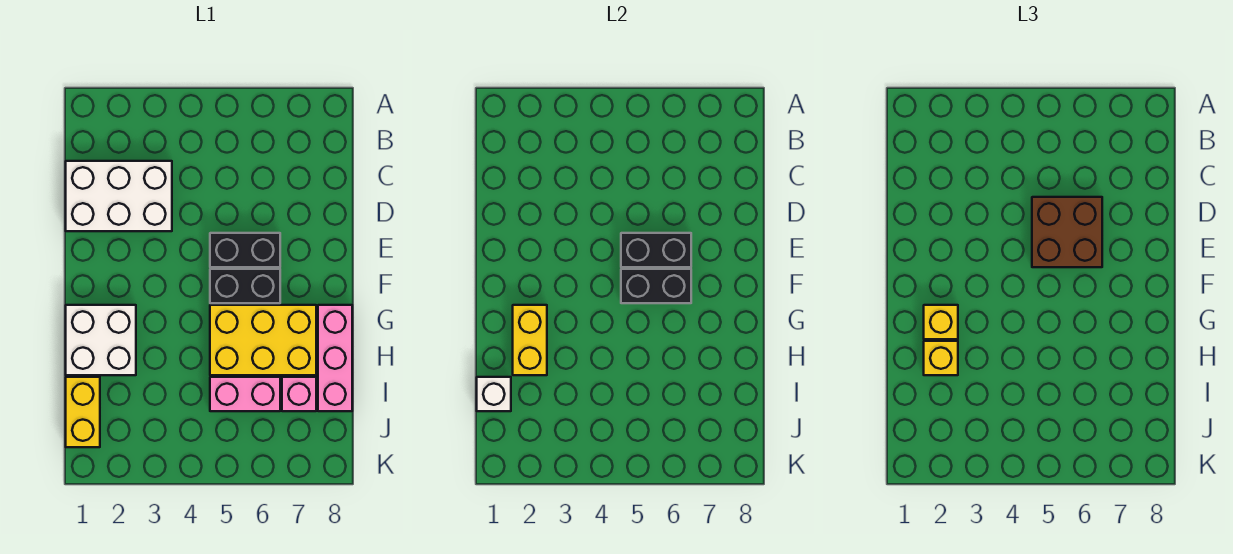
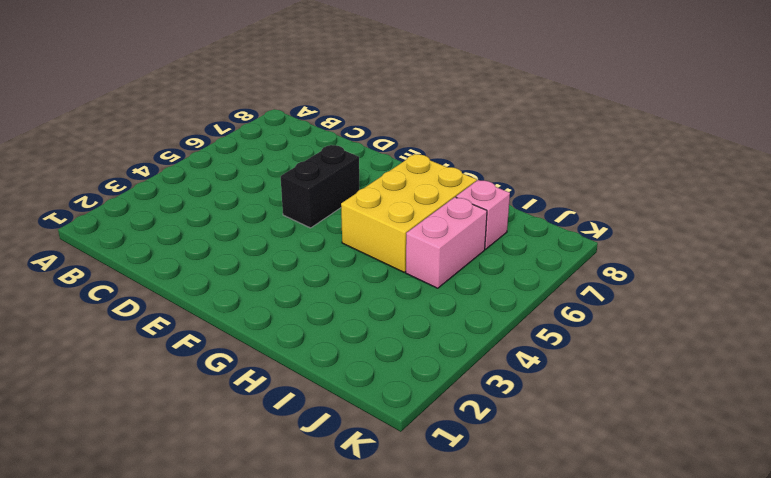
none -> white 2x3 brick [66,161,172,231]
none -> black 1x2 brick [210,269,280,303]
none -> white 2x2 brick [66,305,136,375]

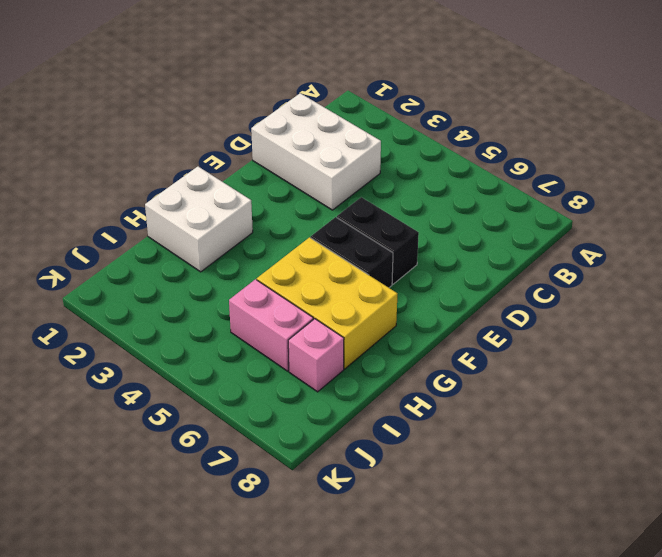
none -> pink 1x3 brick [318,305,352,411]
none -> yellow 1x2 brick [66,377,100,447]
none -> black 1x2 brick [621,233,691,267]

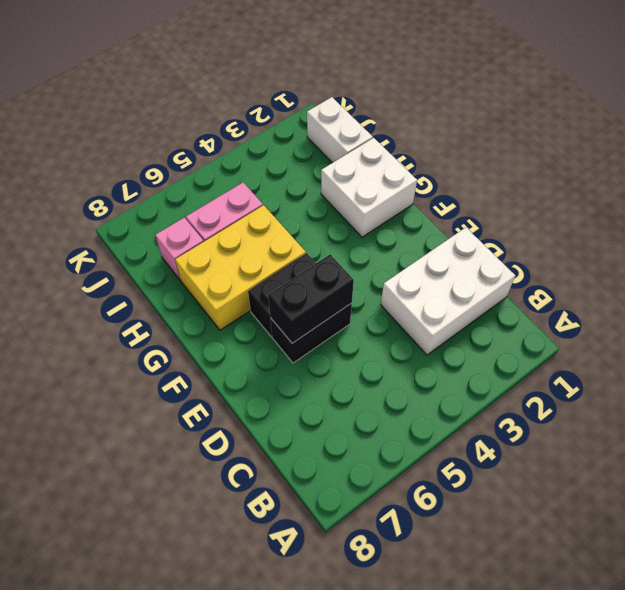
white 1x2 brick [307,97,373,163] -> yellow 1x2 brick [66,377,100,447]
none -> pink 1x3 brick [318,305,352,411]
none -> black 1x2 brick [621,269,691,303]
none -> yellow 1x2 brick [513,305,547,375]

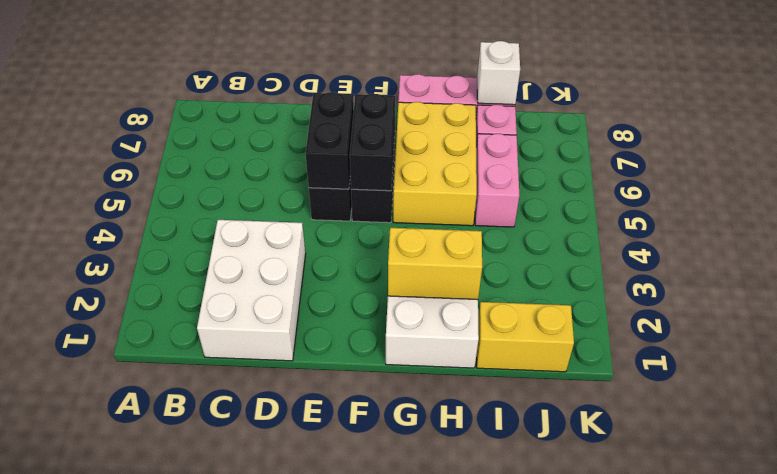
white 1x1 brick [477,41,520,105] -> white 1x1 brick moved to [477,377,511,411]
none -> brown 2x2 brick [1032,197,1102,267]
none -> yellow 1x1 brick [924,305,958,339]
none -> yellow 1x1 brick [924,341,958,375]

